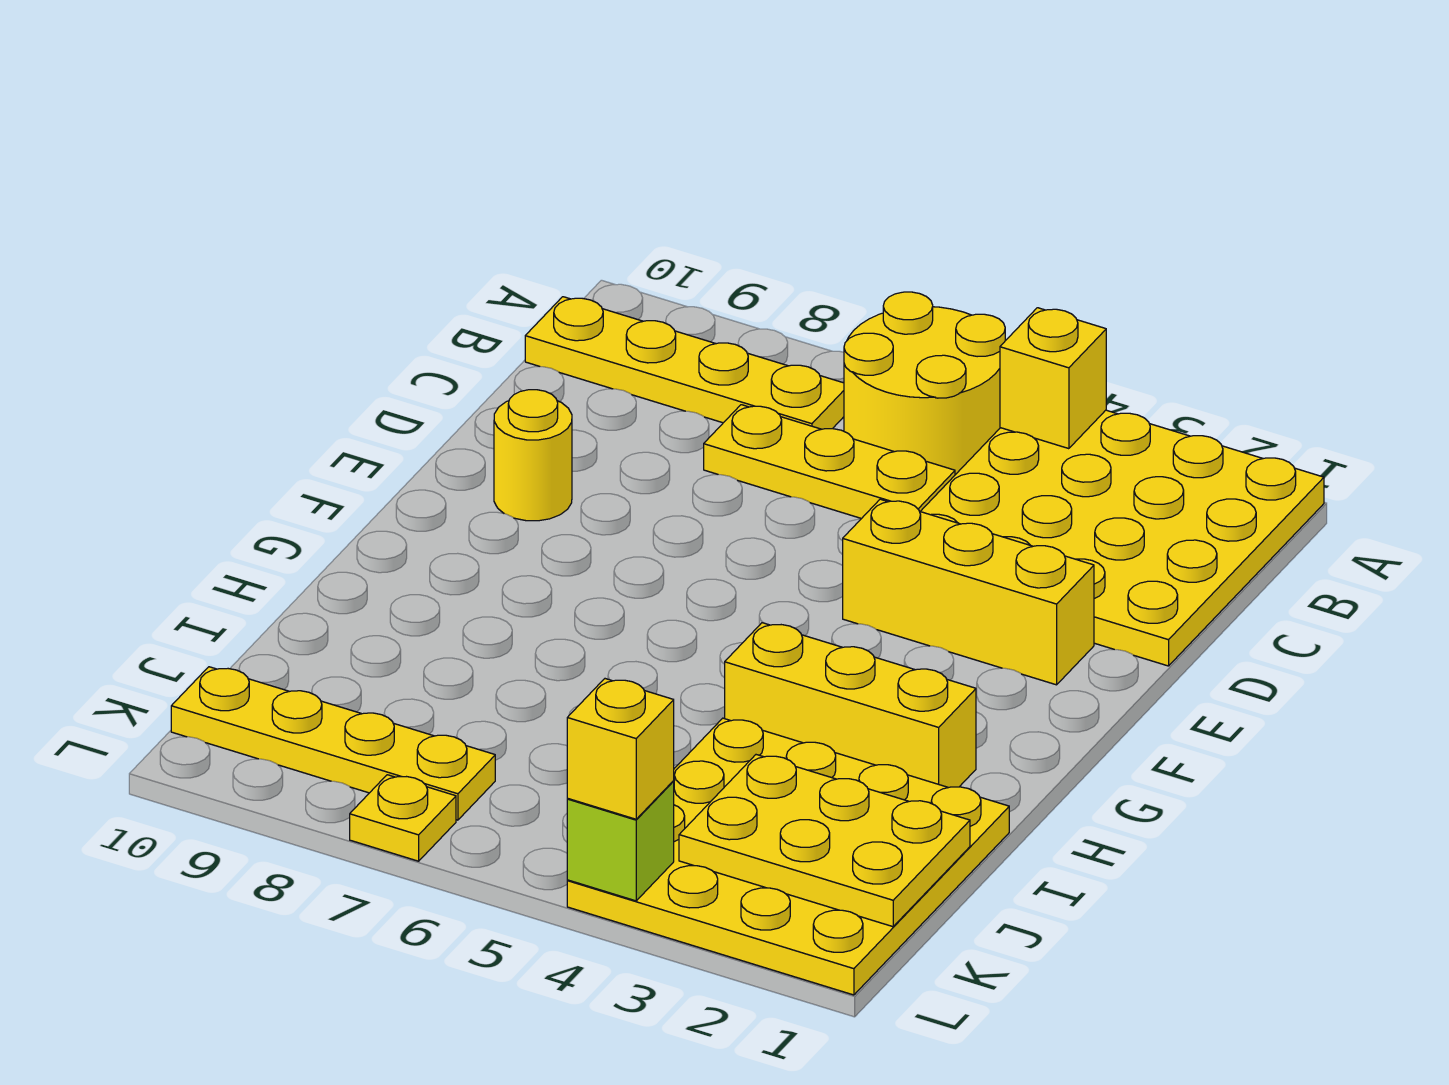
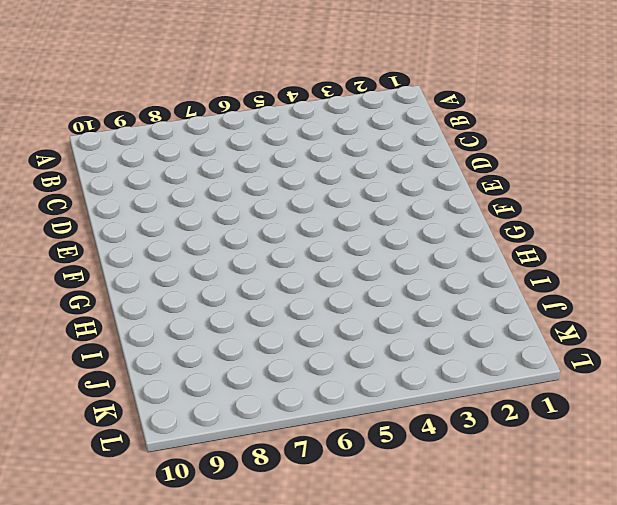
none -> yellow 4x4 plate [920,410,1324,666]
none -> yellow 2x2 round brick [844,292,1005,475]
none -> yellow 1x4 plate [525,297,844,429]

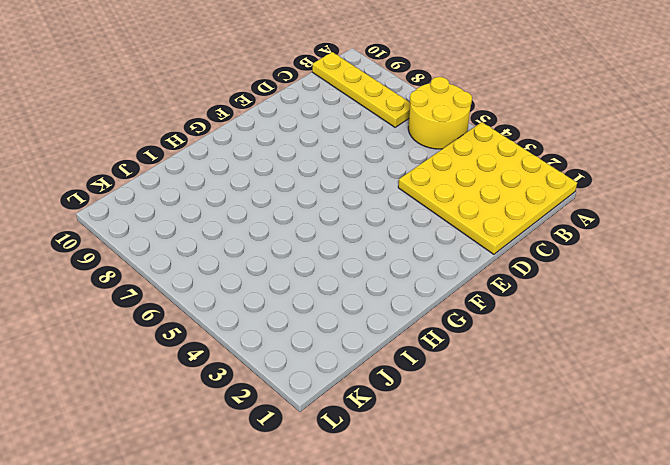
none -> yellow 1x3 plate [704,405,955,519]
none -> yellow 1x3 brick [843,499,1094,685]
none -> yellow 1x1 round brick [494,390,572,521]

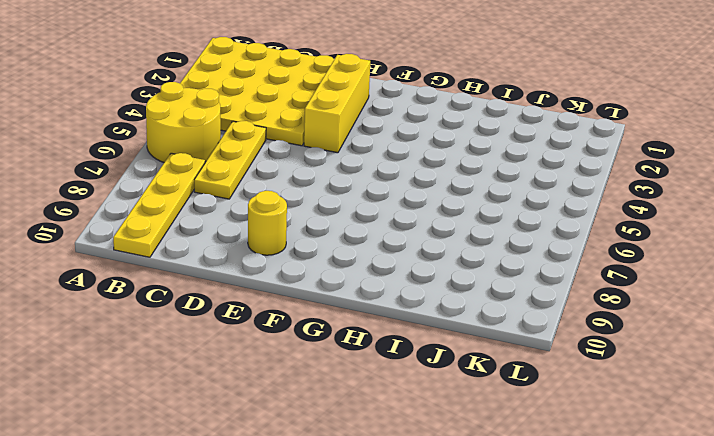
none -> yellow 1x3 brick [725,623,976,788]
none -> yellow 4x4 plate [567,718,1009,995]
none -> yellow 1x4 plate [171,667,495,820]

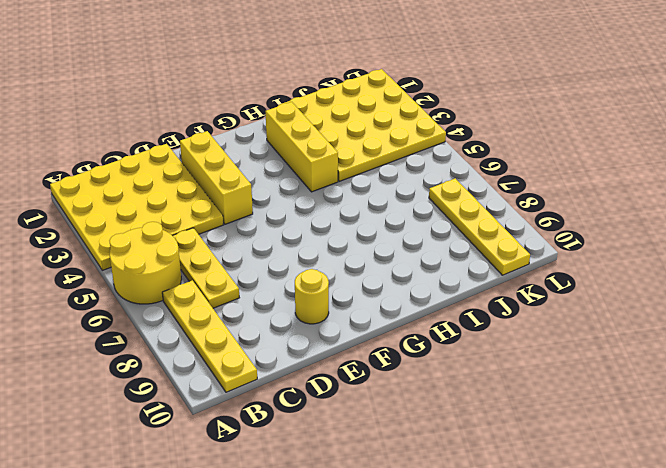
none -> yellow 1x1 plate [350,775,456,861]
none -> yellow 1x1 brick [1000,308,1106,449]
none -> yellow 2x3 plate [679,755,970,927]

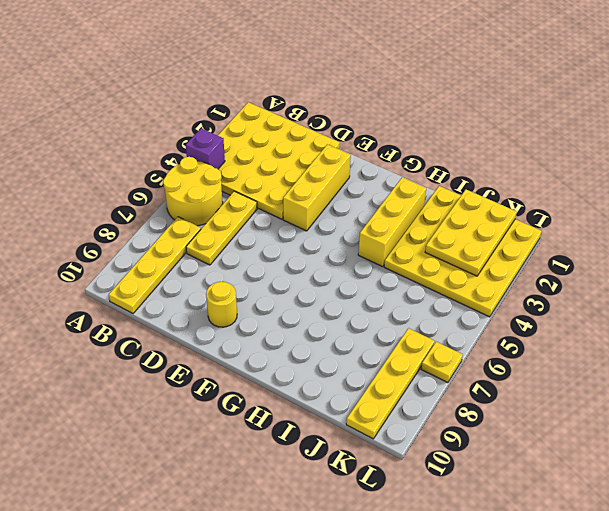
purple 1x1 brick [186,128,225,169] -> yellow 1x1 brick [1000,308,1106,449]
none -> lime 1x1 brick [567,781,674,901]
none -> yellow 1x1 brick [567,679,674,819]

